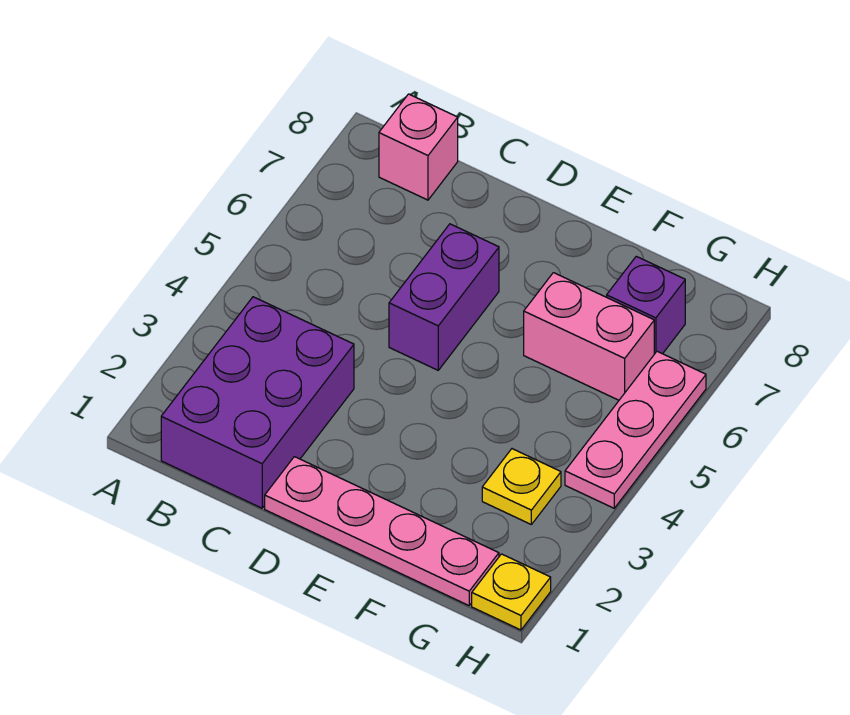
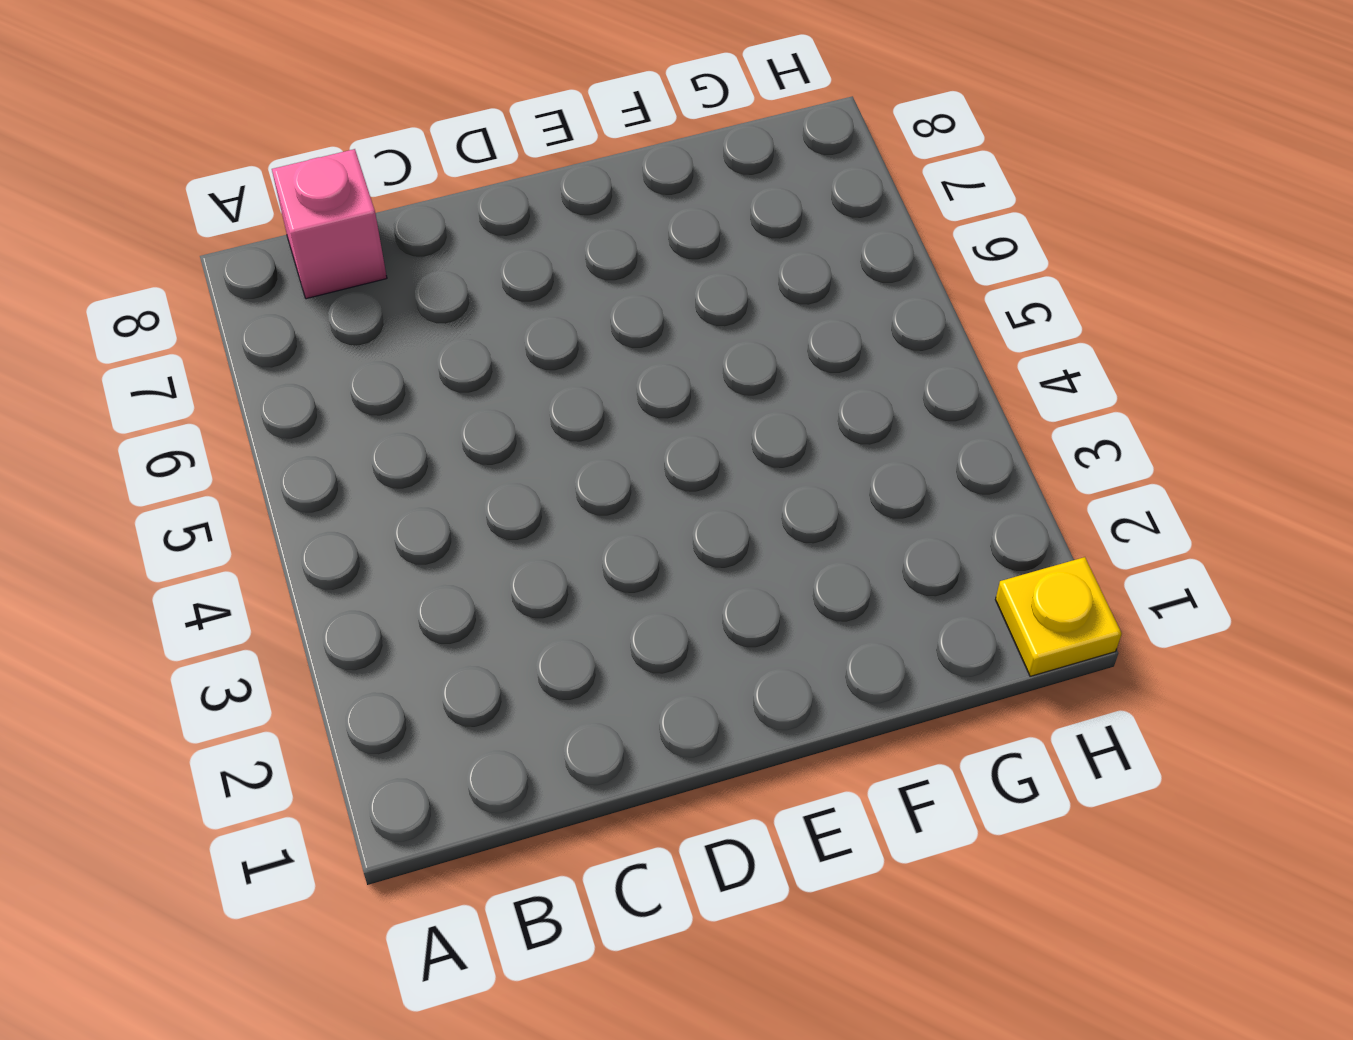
none -> purple 2x3 brick [161,297,354,508]
none -> pink 1x4 plate [265,457,499,605]

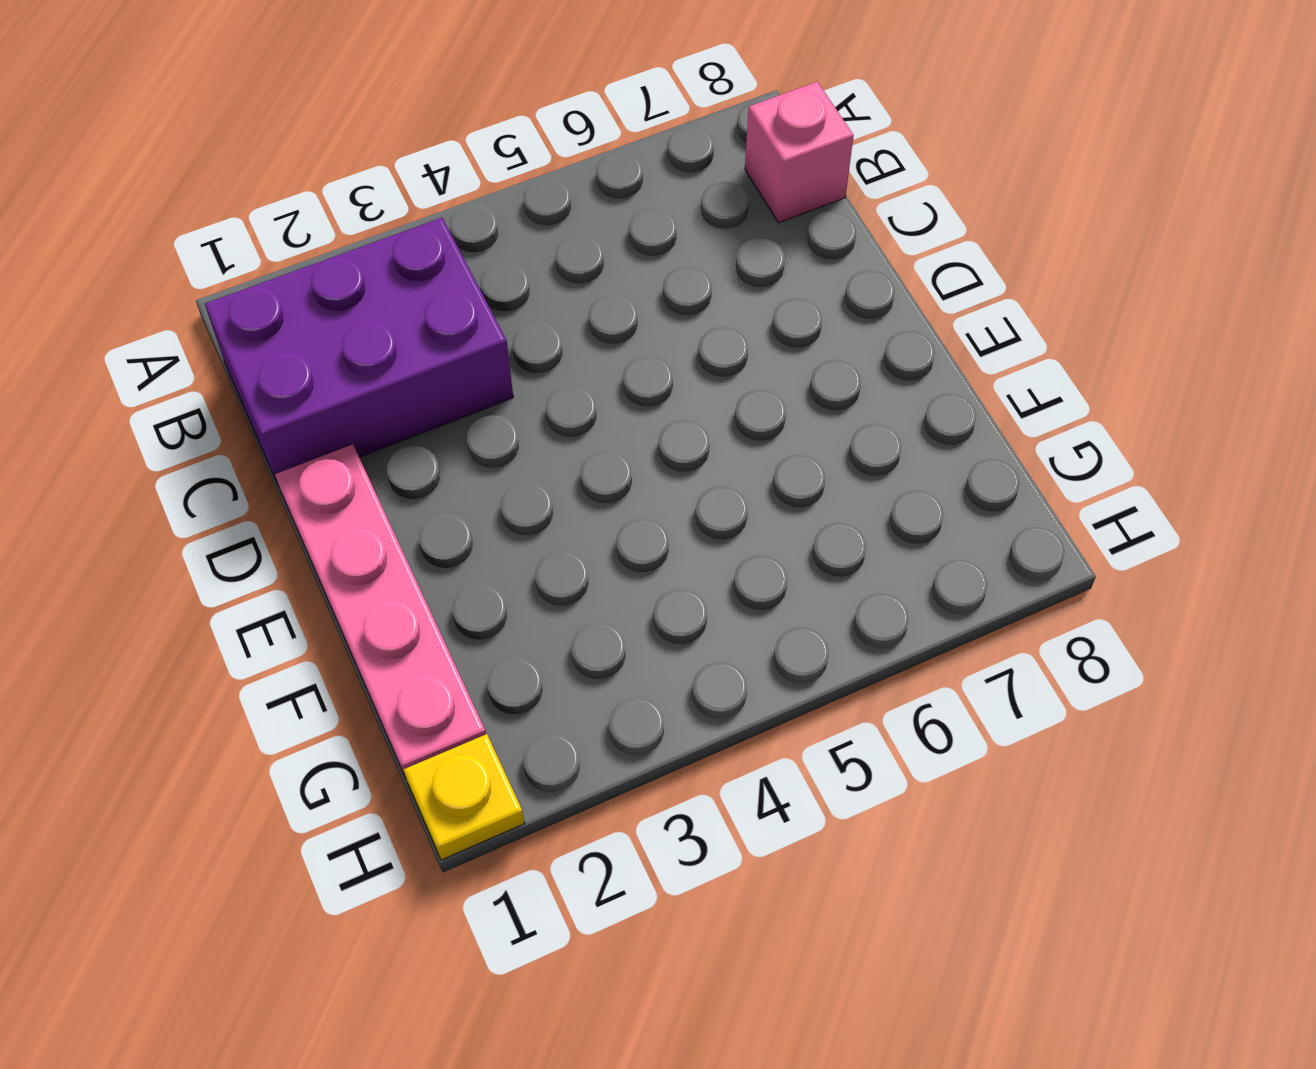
none -> purple 1x2 brick [389,224,499,370]
none -> pink 1x2 brick [524,273,654,400]

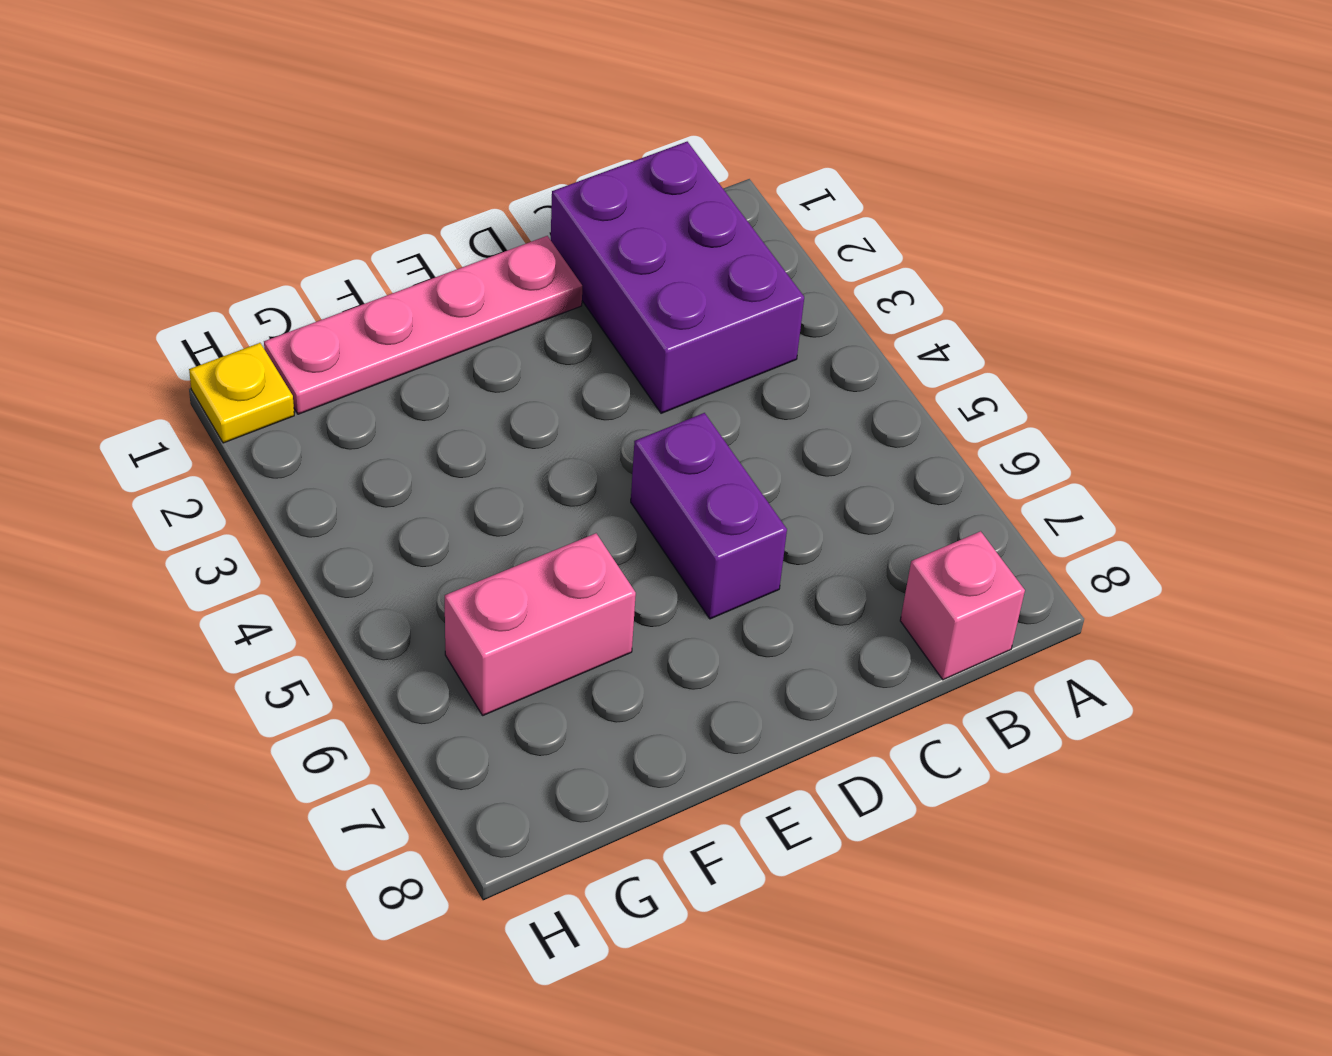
none -> yellow 1x1 plate [482,449,561,524]
none -> purple 1x1 brick [607,256,685,354]

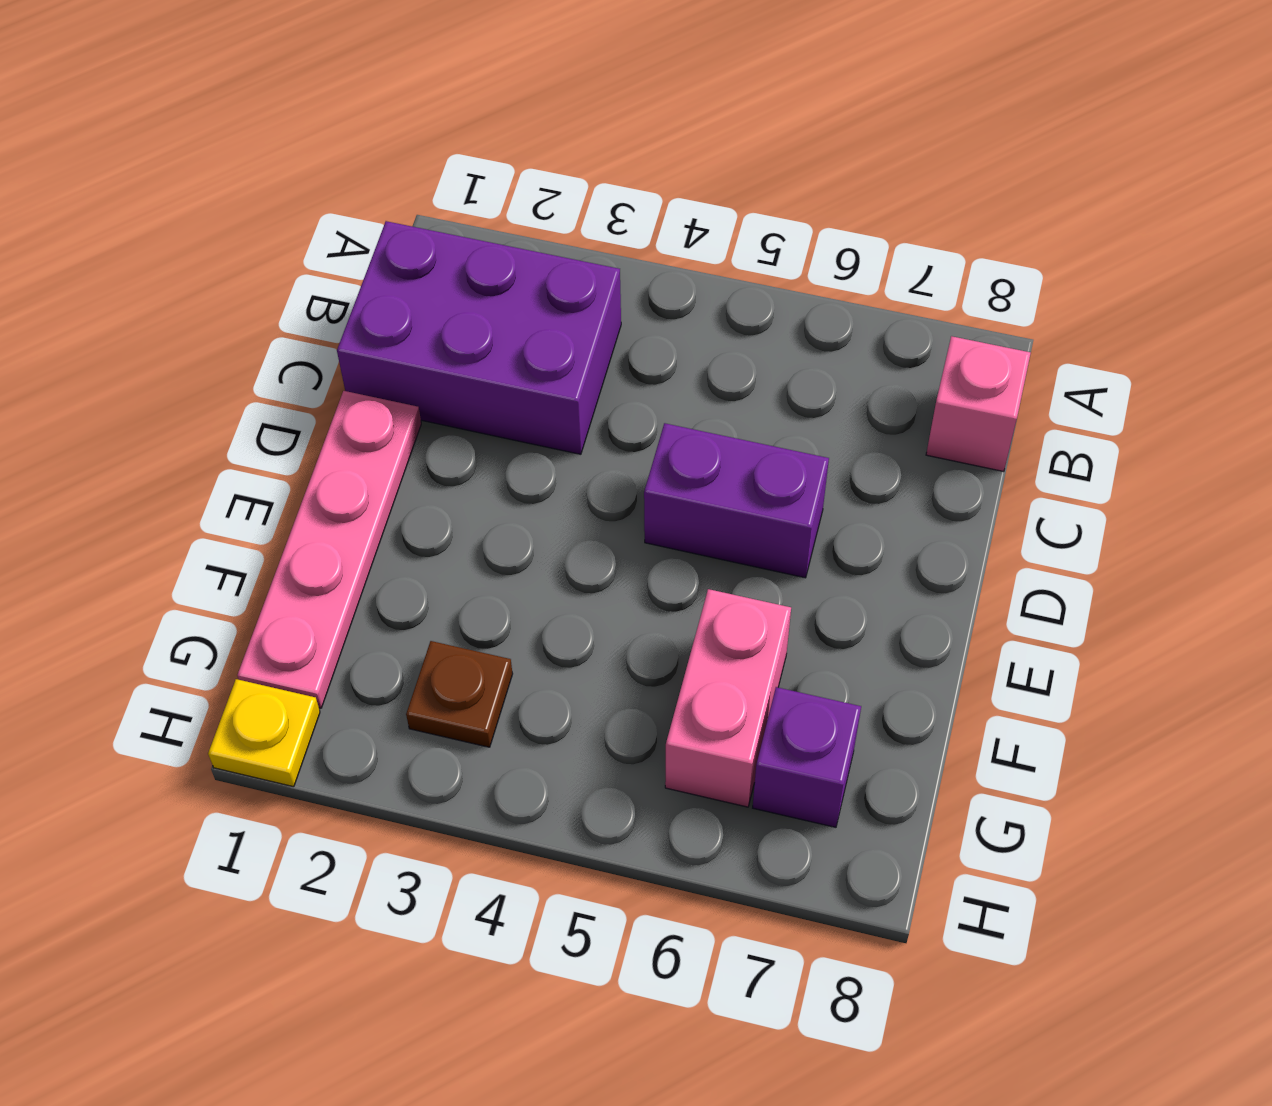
brown 1x1 plate [406,641,513,747] -> yellow 1x1 plate [482,449,561,524]
none -> pink 1x3 plate [565,351,706,508]

